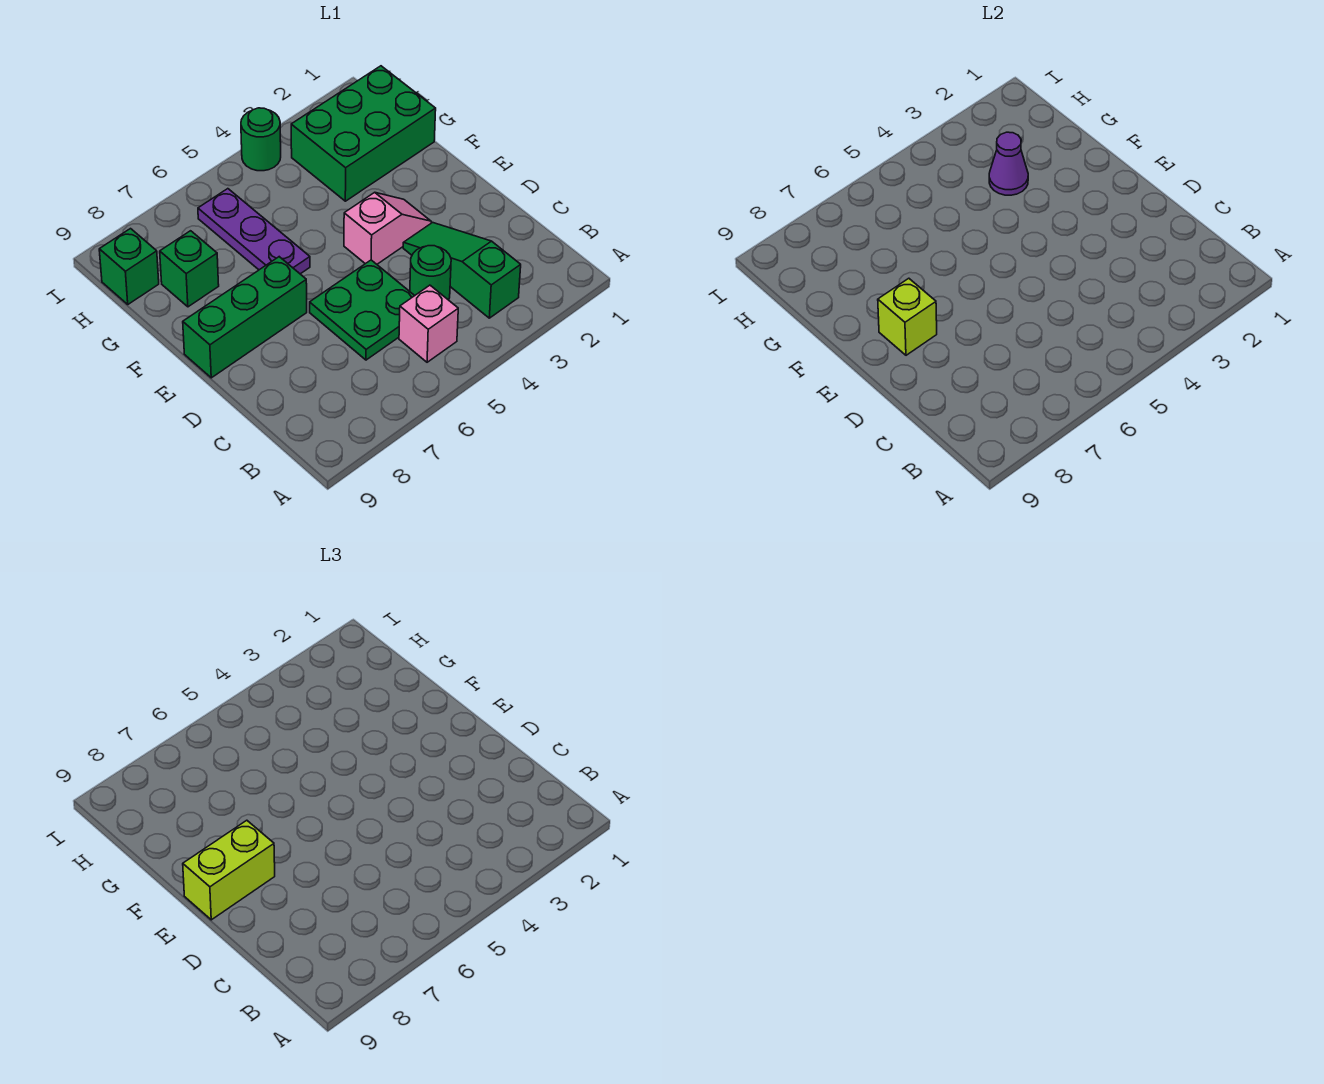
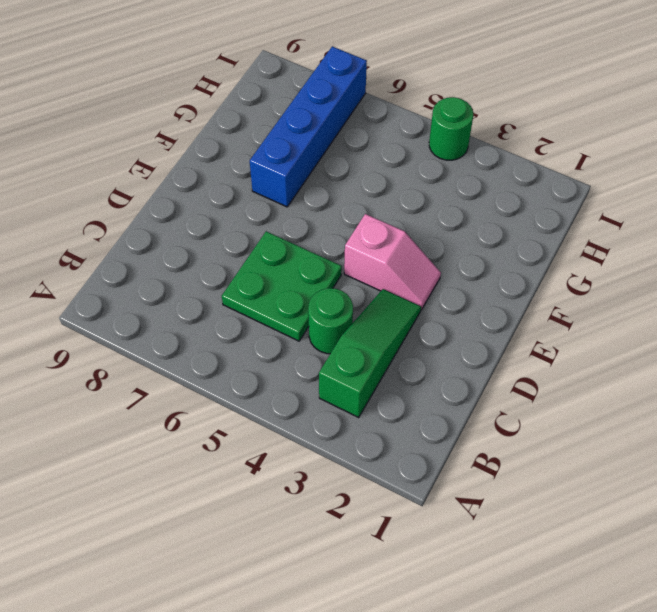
blue 1x4 brick [250,46,367,207] -> none
none -> pink 1x1 brick [399,285,458,362]
none -> green 1x3 brick [183,257,307,378]
none -> purple 1x3 plate [198,189,310,274]

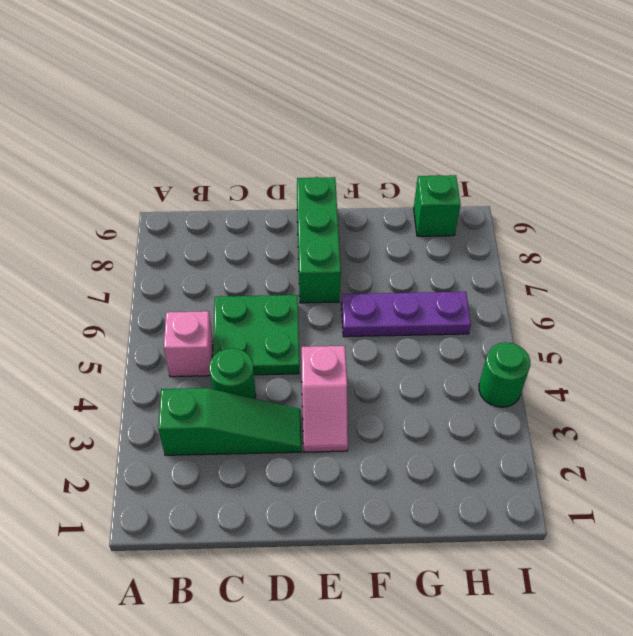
none -> green 2x3 brick [291,66,436,201]
none -> green 1x1 brick [160,231,219,307]
none -> lime 1x1 brick [878,278,937,355]

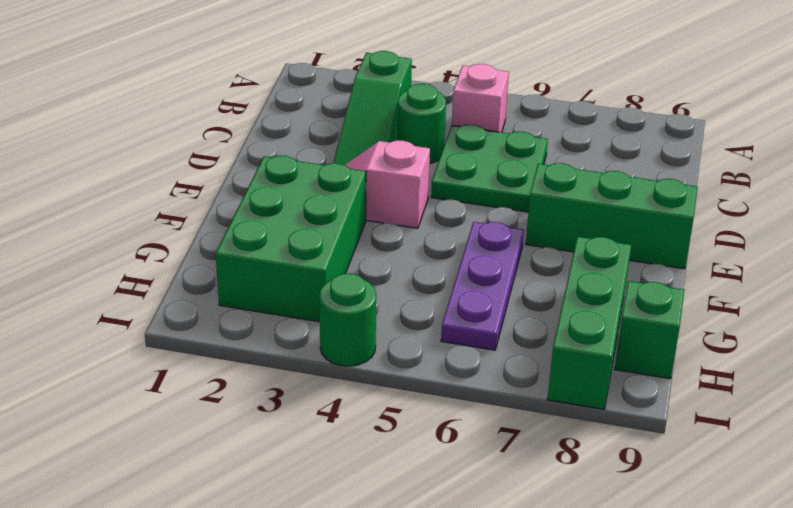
green 2x3 brick [215,156,366,322] -> green 2x3 brick turned to [291,66,436,201]
green 1x3 brick [547,237,631,409] -> green 1x1 brick [160,231,219,307]
none -> lime 1x1 brick [878,278,937,355]
none -> purple 1x1 cone [989,132,1028,195]
none -> lime 1x2 brick [183,820,275,920]

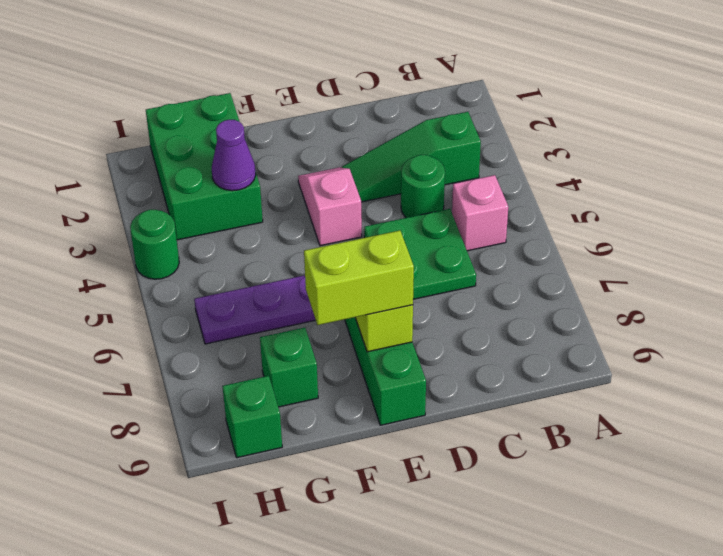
lime 1x2 brick [304,231,414,325] -> lime 1x2 brick turned to [183,820,275,920]

